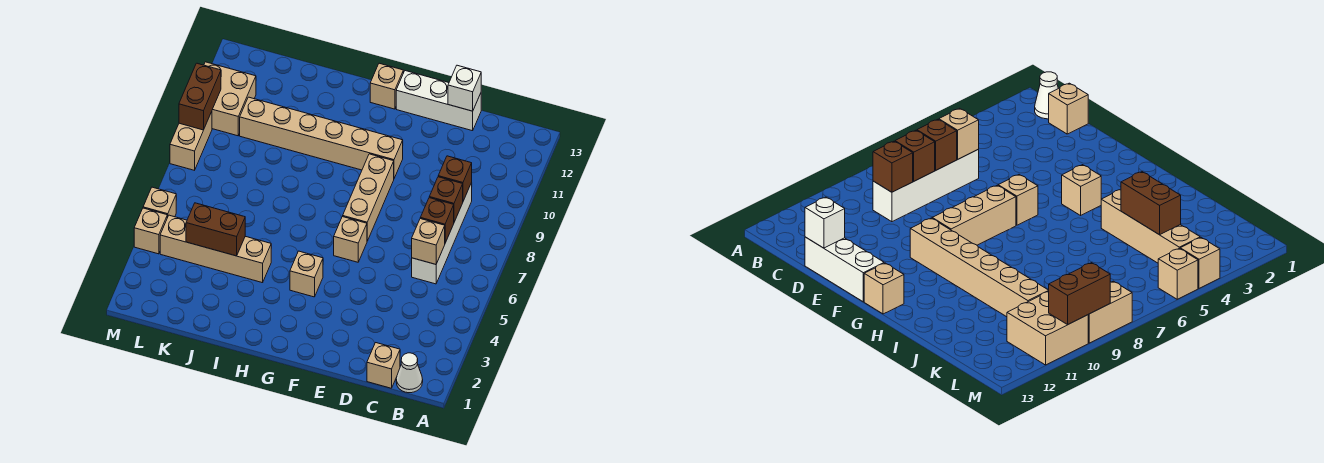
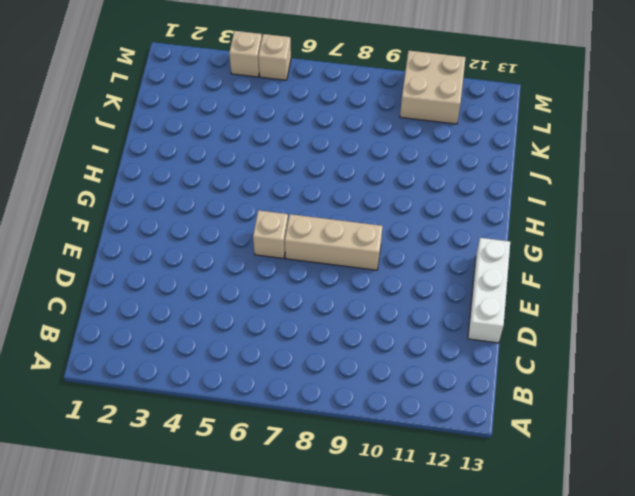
none -> white 1x1 cone [396,353,423,393]
none -> tan 1x1 brick [367,343,400,388]
none -> white 1x4 brick [412,183,472,284]

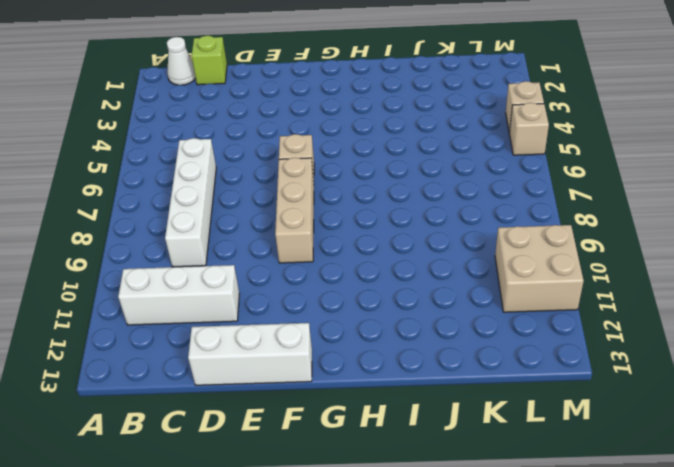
white 1x3 brick [118,265,239,325] -> none
lime 1x1 brick [191,36,227,85] -> tan 1x1 brick [367,343,400,388]
none -> tan 1x6 brick [240,97,403,178]
none -> tan 1x1 brick [290,251,323,297]
none -> tan 1x1 brick [370,63,403,109]

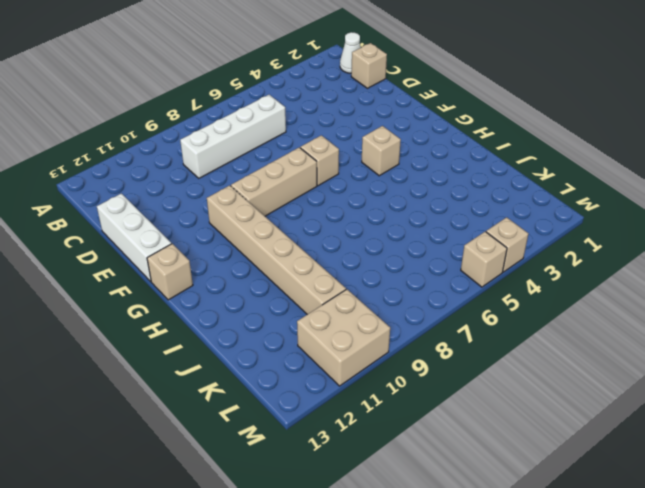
none -> tan 1x4 brick [160,215,271,283]
none -> tan 1x2 brick [170,112,212,170]
none -> tan 1x1 brick [412,219,445,264]

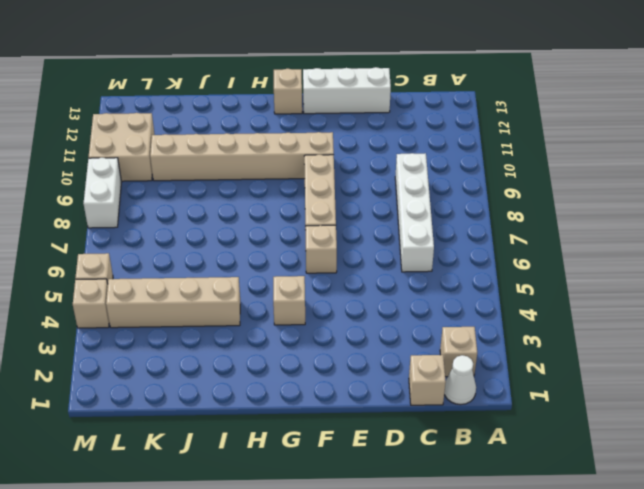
tan 1x1 brick [440,327,477,377] -> tan 1x1 brick moved to [412,219,445,264]
white 1x2 brick [83,158,122,228] -> tan 1x2 brick [170,112,212,170]
none -> brown 1x1 brick [420,198,454,243]
none -> brown 1x1 brick [429,177,463,222]
none -> brown 1x1 brick [438,156,472,201]

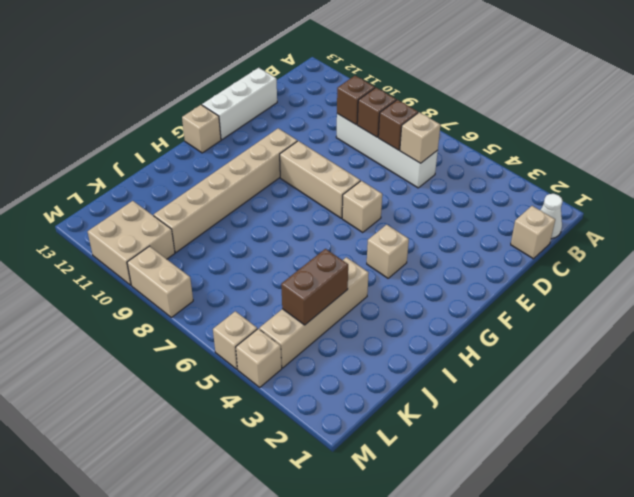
none -> white 1x1 brick [448,65,481,111]
none -> brown 1x2 brick [179,63,221,130]

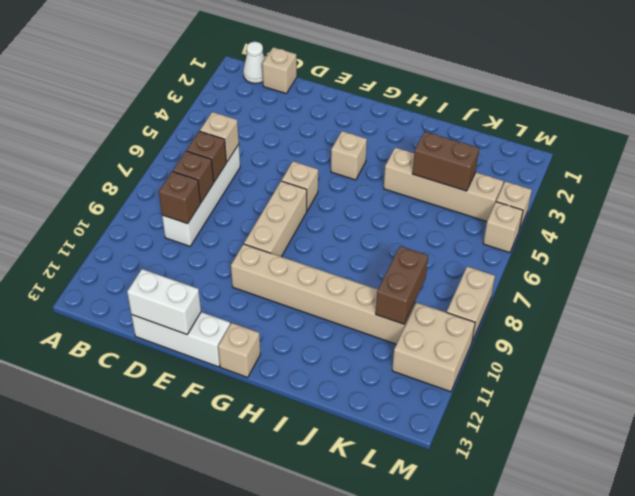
white 1x2 brick [127,269,201,334] -> white 1x1 brick [448,65,481,111]
brown 1x2 brick [376,246,428,324] -> brown 1x2 brick moved to [179,63,221,130]

